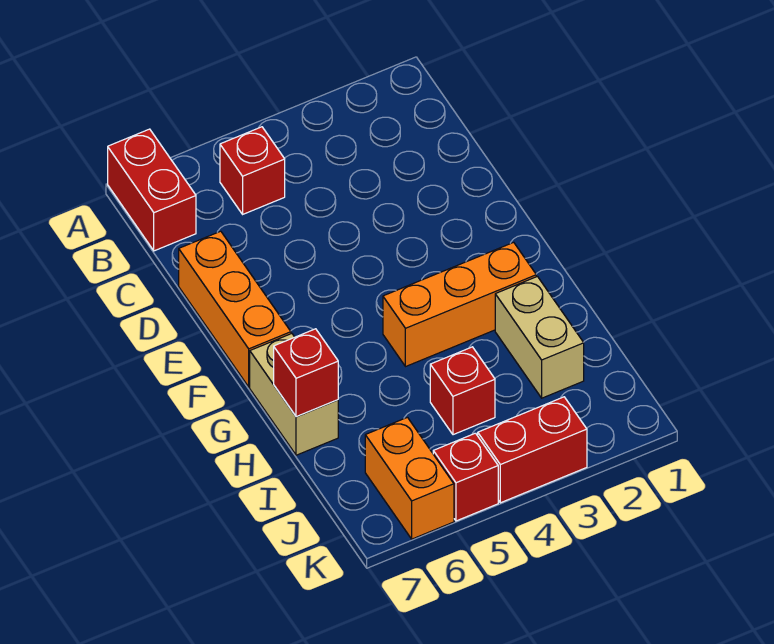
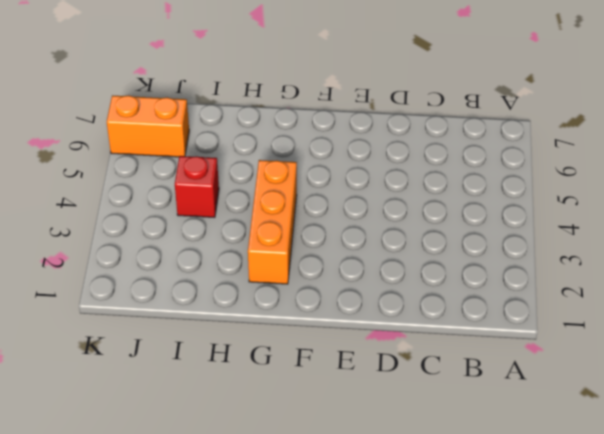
none -> red 1x2 brick [108,129,196,251]
none -> red 1x1 brick [220,127,285,214]

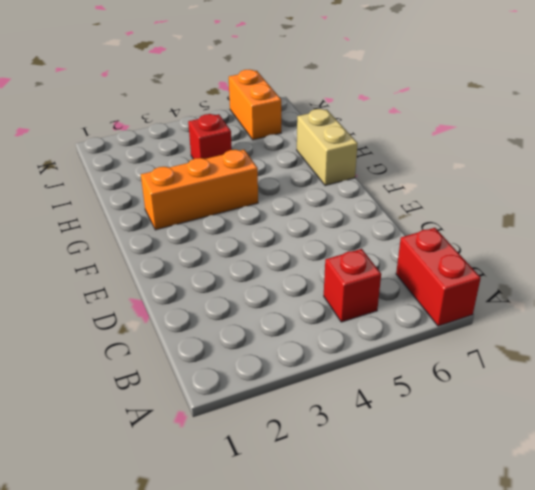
none -> orange 1x3 brick [179,231,291,387]
none -> tan 1x2 brick [495,276,584,398]

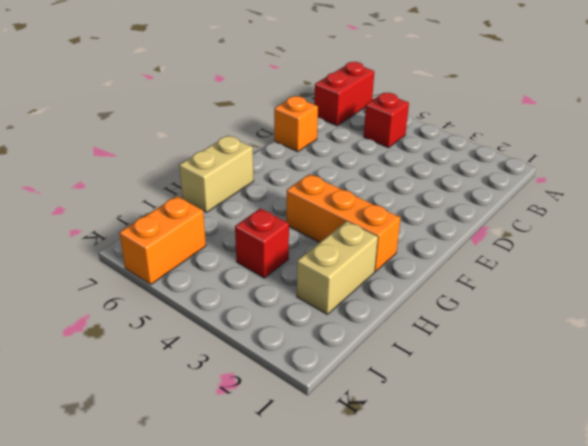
orange 1x1 brick [274,96,318,152] -> orange 1x3 brick [179,231,291,387]
none -> red 1x2 brick [478,397,587,503]
none -> red 1x1 brick [433,433,498,521]

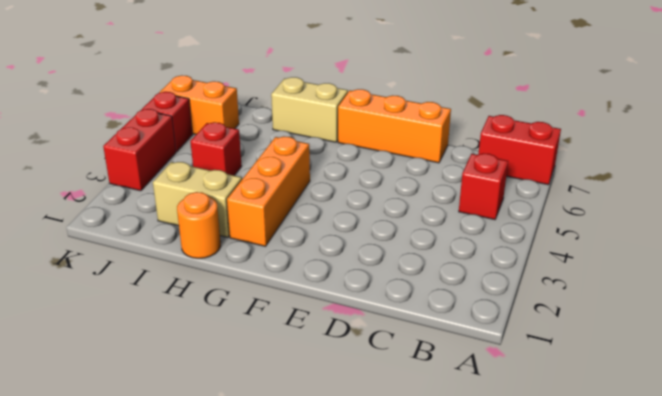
orange 1x1 round brick [177,192,221,258] -> none
none -> red 1x1 brick [274,329,338,417]

